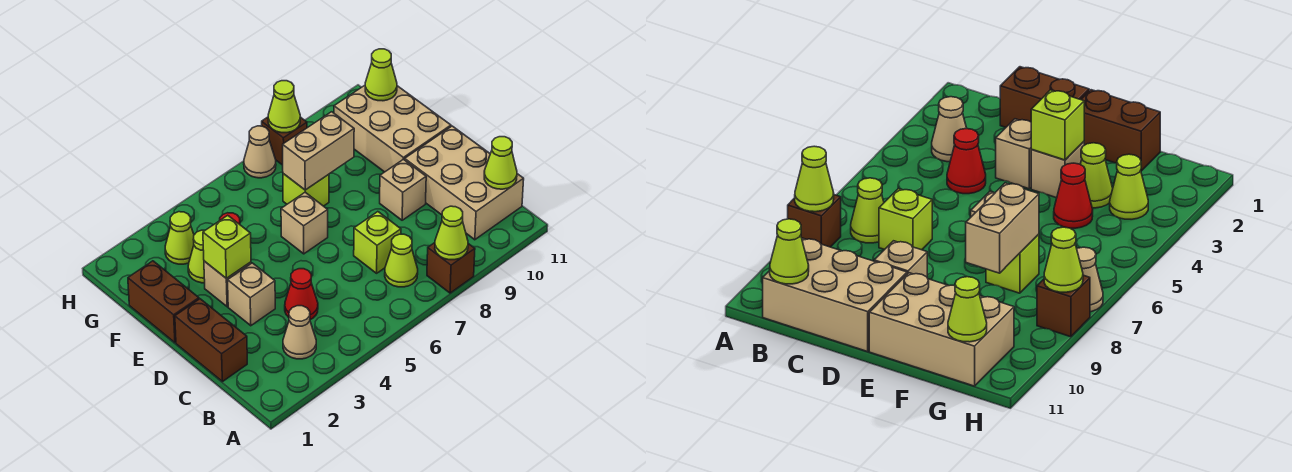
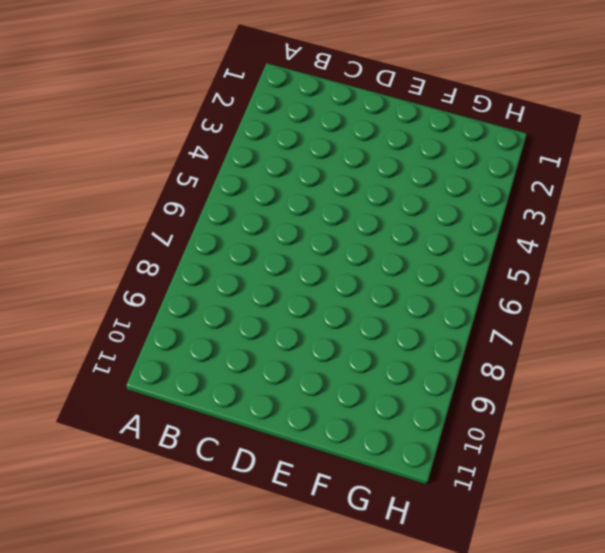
none -> brown 1x1 brick [427,243,475,293]
none -> tan 1x1 cone [283,306,316,359]
none -> lime 1x1 cone [385,234,418,287]

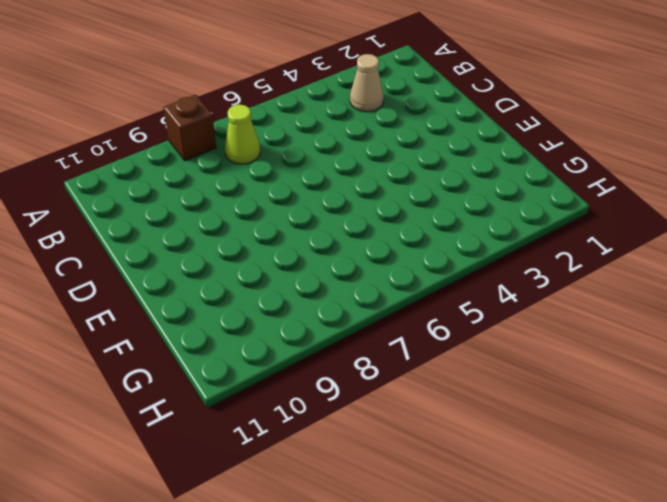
none -> tan 2x3 brick [405,126,524,240]
none -> brown 1x2 brick [175,299,247,382]
none -> red 1x1 cone [285,269,318,320]

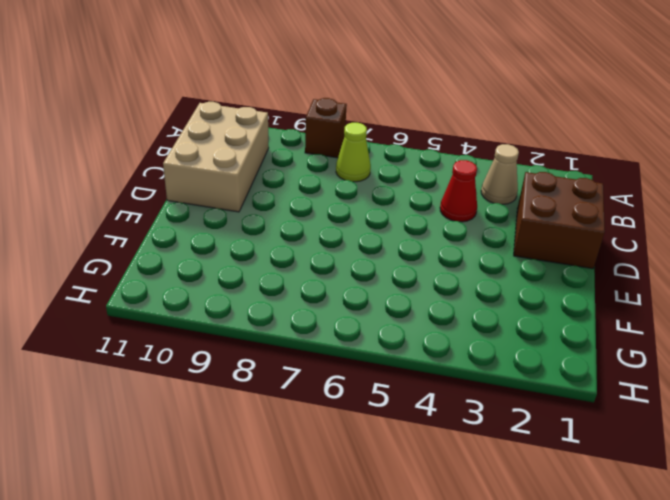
brown 2x2 brick [514,172,605,269] -> brown 1x2 brick [175,299,247,382]
none -> lime 1x1 brick [354,212,401,273]
none -> tan 1x1 brick [228,263,275,326]
none -> tan 1x1 brick [380,159,426,220]

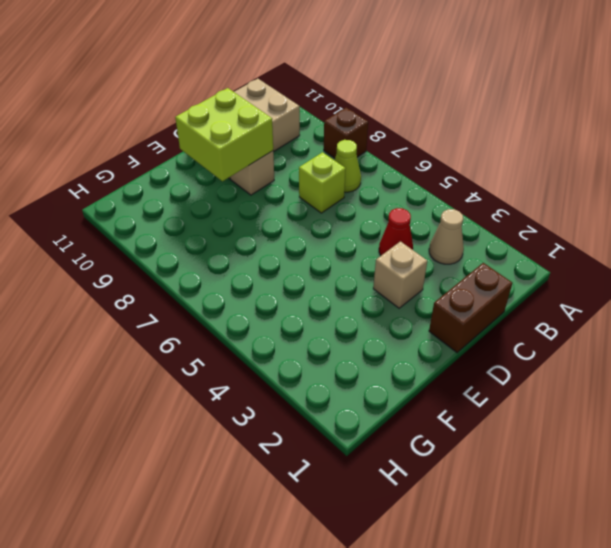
lime 2x2 brick [175,88,273,181] -> none
none -> brown 1x2 brick [128,261,199,343]
none -> tan 1x1 brick [204,261,251,307]
none -> tan 1x1 brick [281,192,328,254]

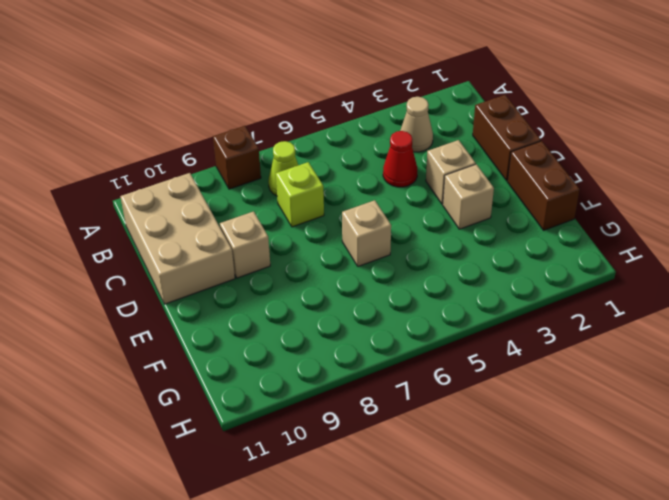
none -> tan 2x3 brick [334,85,451,172]
none -> lime 1x1 cone [188,230,205,283]
none -> red 1x1 cone [1054,163,1093,228]

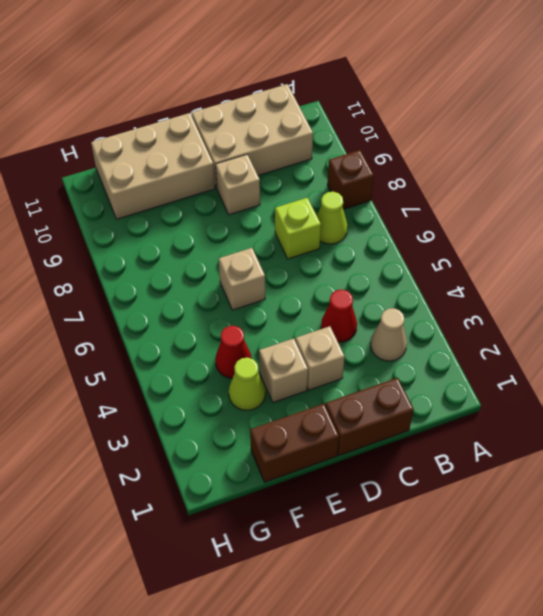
none -> lime 1x1 brick [283,174,329,206]
none -> lime 1x1 cone [165,212,194,264]
none -> tan 1x1 cone [244,126,276,178]

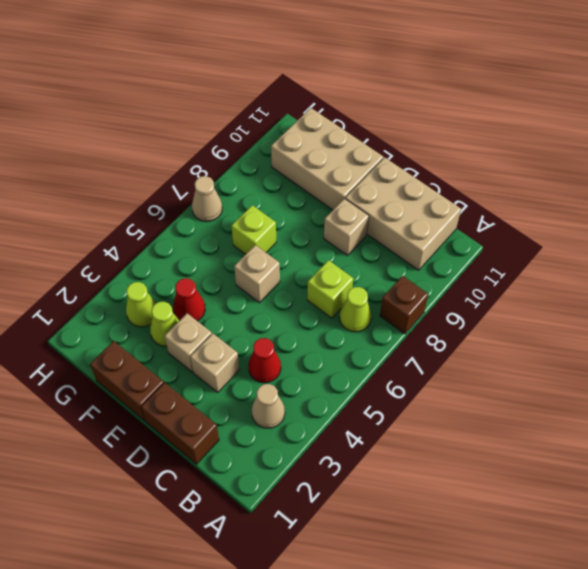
none -> brown 1x1 brick [262,117,307,165]
none -> lime 1x1 cone [435,206,468,260]
none -> lime 1x1 cone [484,137,517,189]

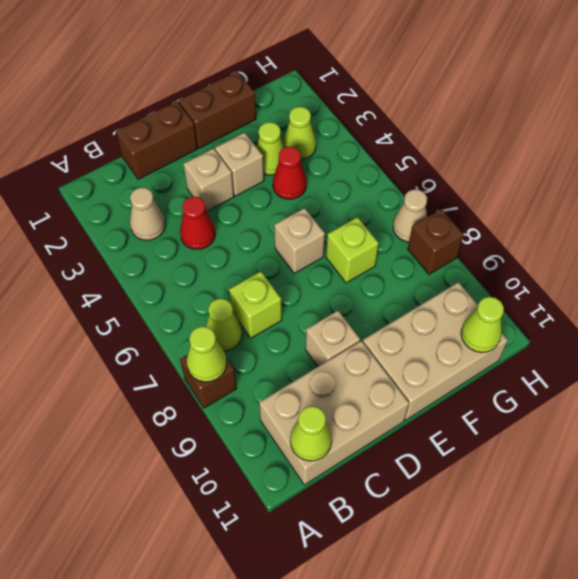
none -> lime 1x1 brick [203,215,251,278]
none -> tan 1x2 brick [283,112,354,190]
none -> lime 1x1 cone [268,81,300,133]

